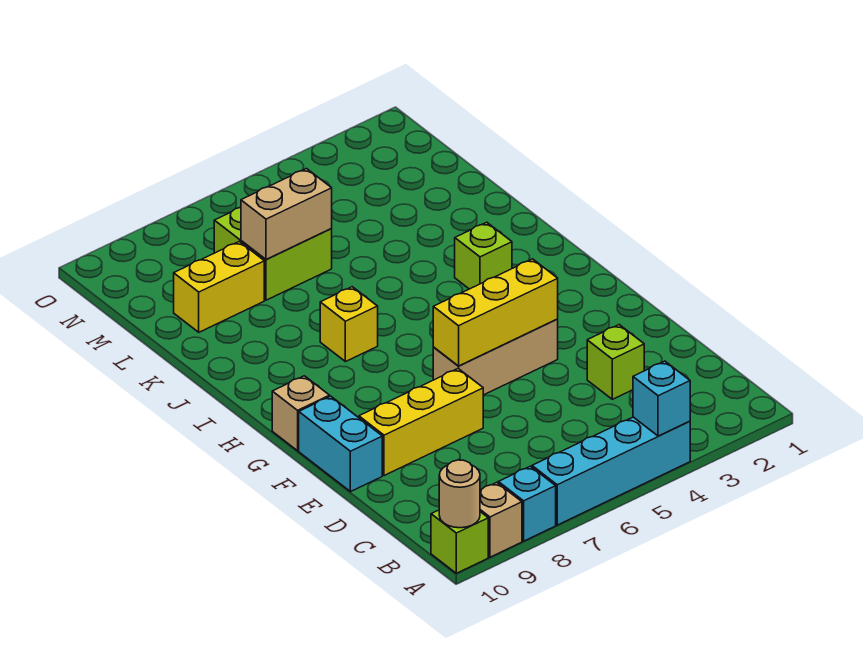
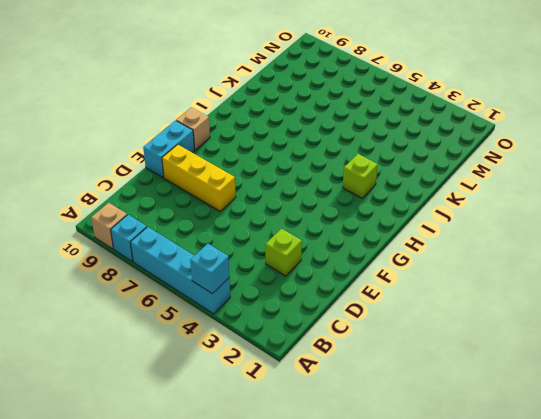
none -> lime 1x1 brick [431,510,488,573]
none -> tan 1x3 brick [433,319,558,395]
none -> yellow 1x1 brick [320,287,378,362]

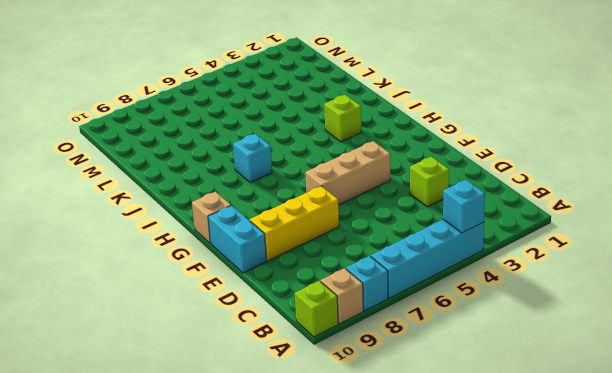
cyan 1x1 brick [233,134,272,183] -> yellow 1x1 brick [320,287,378,362]
none -> lime 2x2 brick [214,207,332,300]
none -> yellow 1x2 brick [174,242,264,332]
none -> tan 1x1 round brick [439,460,480,528]

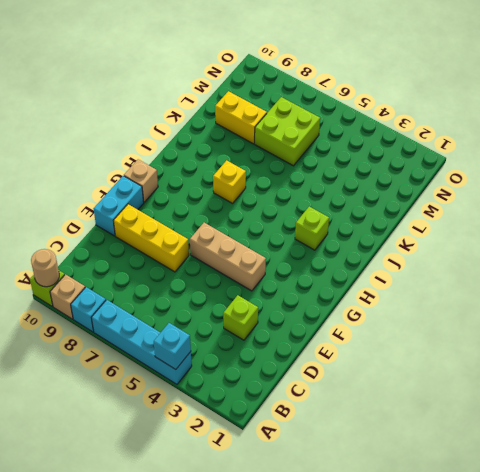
none -> yellow 1x3 brick [433,259,558,366]
none -> tan 1x2 brick [241,169,332,259]

